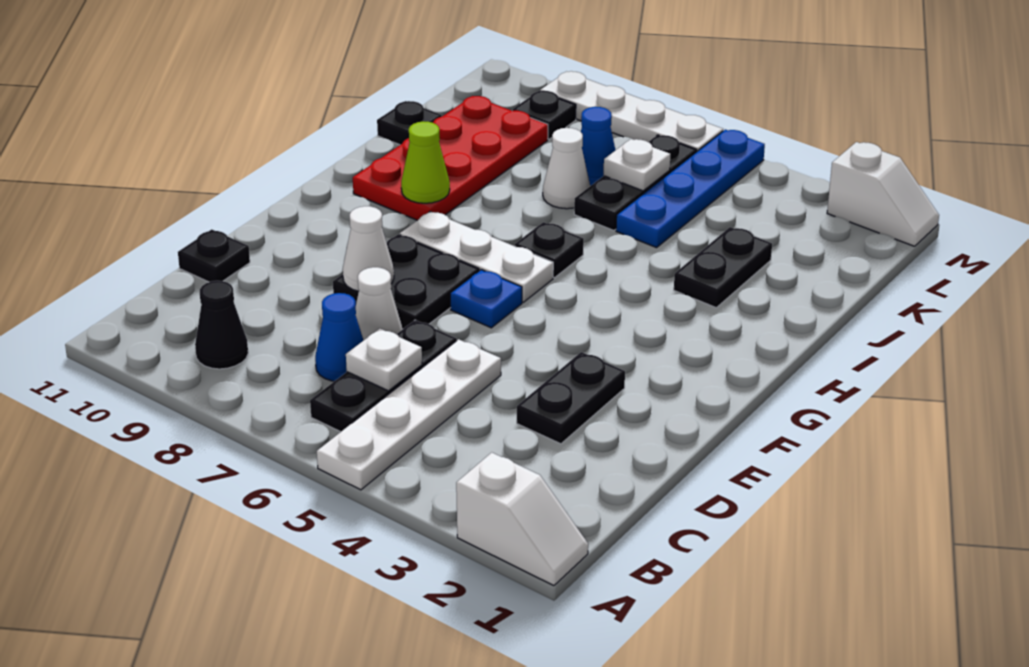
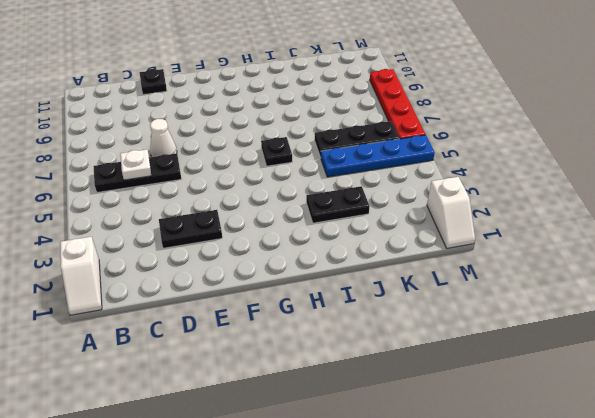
red 1x4 plate [370,69,425,139] -> white 1x4 plate [540,71,723,151]
none -> white 1x4 plate [317,339,501,490]
none -> black 1x1 cone [195,281,248,369]
none -> blue 1x1 cone [315,293,364,381]

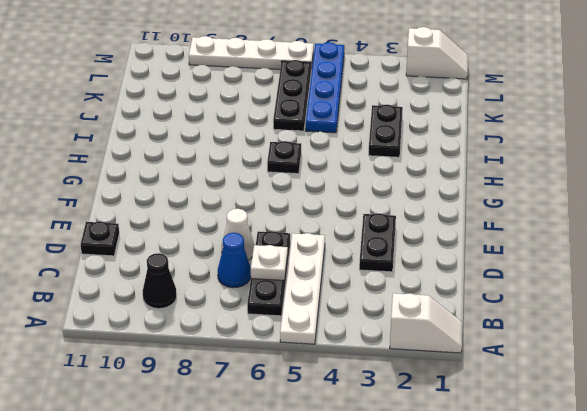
none -> black 2x2 plate [333,234,479,329]
none -> blue 1x1 plate [450,270,522,328]
none -> white 1x3 plate [400,211,553,302]

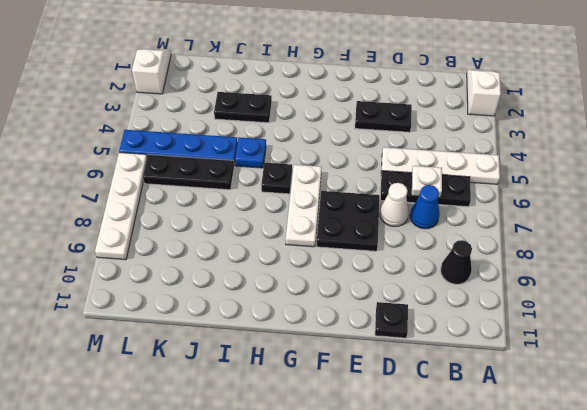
blue 1x1 plate [235,137,266,168] -> blue 1x1 plate moved to [450,270,522,328]
none -> red 2x4 plate [353,96,548,220]
none -> white 1x1 cone [543,128,590,209]
none -> black 1x1 plate [377,101,442,145]

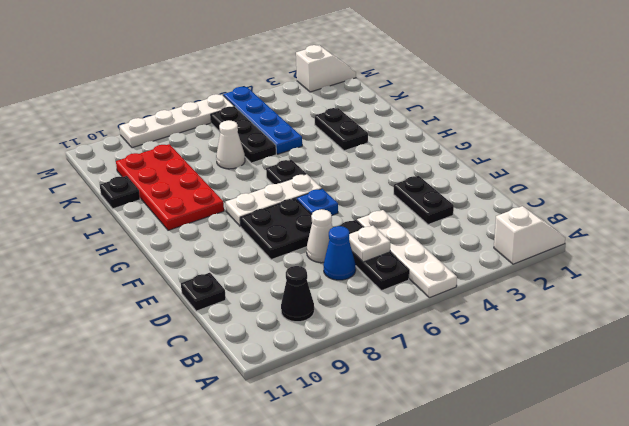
none -> blue 1x1 cone [581,107,615,186]
none -> black 1x1 plate [512,91,576,139]
none -> white 1x1 cone [343,206,394,291]

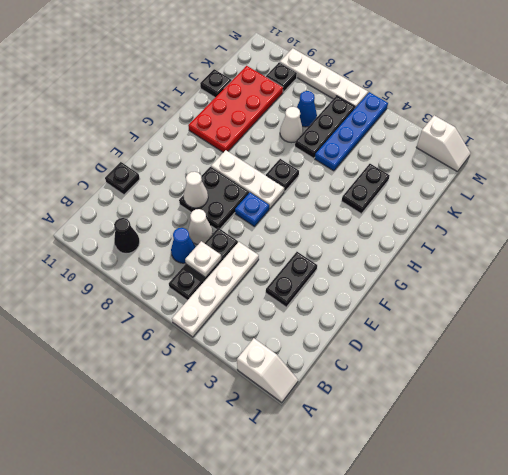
none -> lime 1x1 cone [401,121,450,203]
none -> white 1x1 plate [604,139,670,191]

